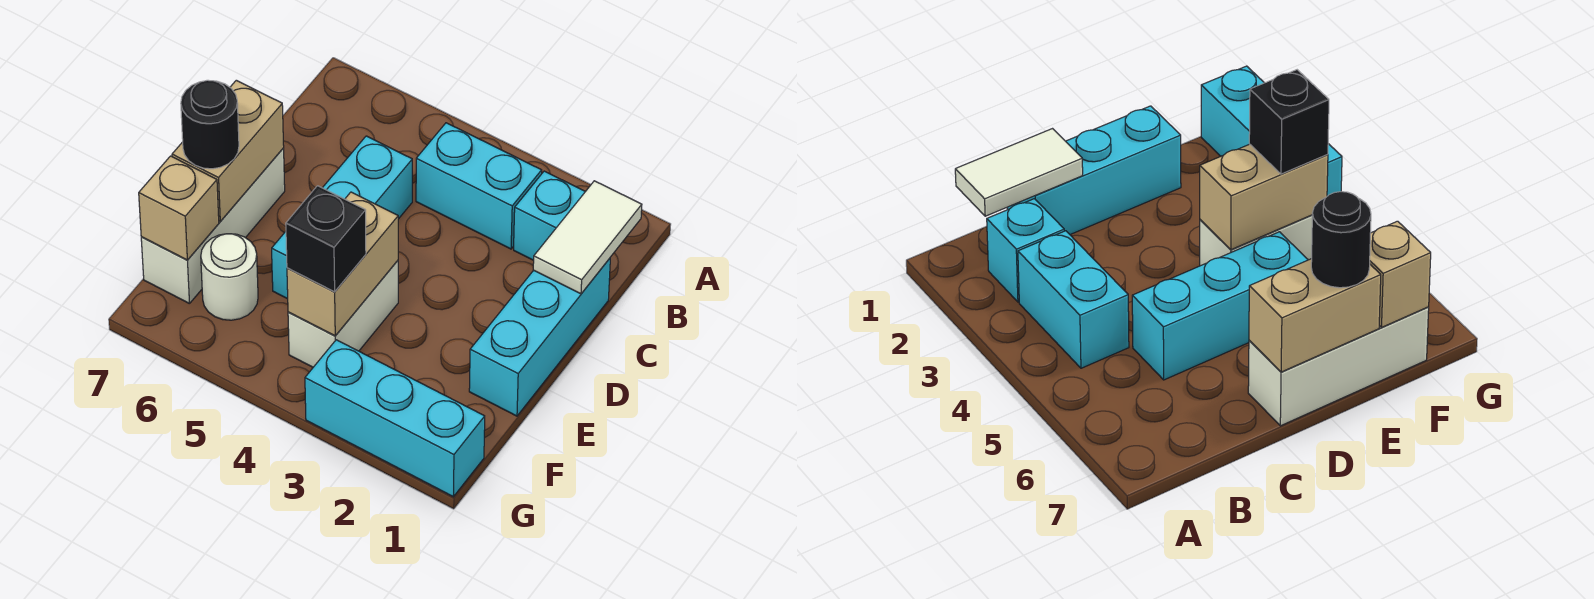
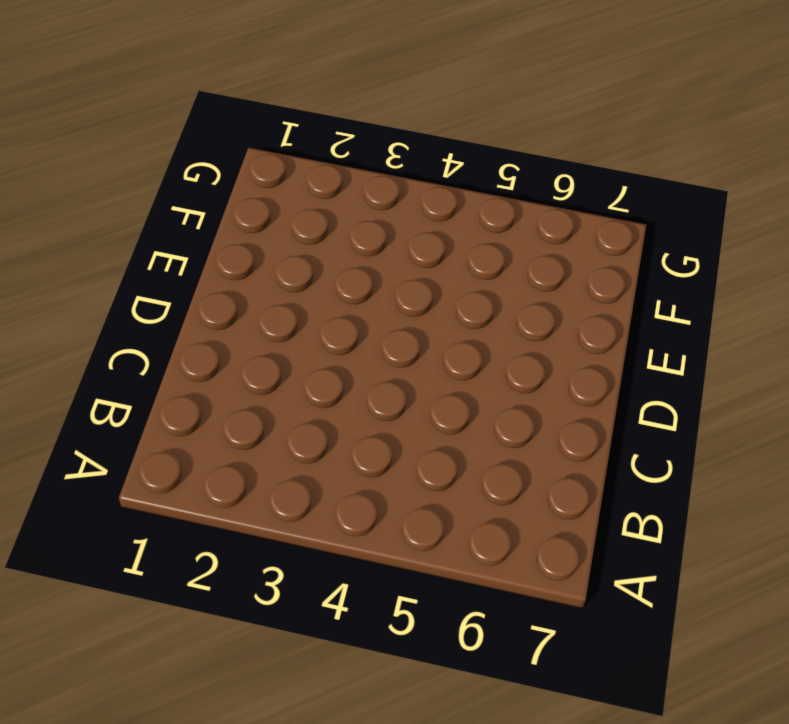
none -> cyan 1x1 brick [514,171,585,260]
none -> cyan 1x2 brick [416,123,542,249]
none -> cyan 1x3 brick [469,258,610,416]

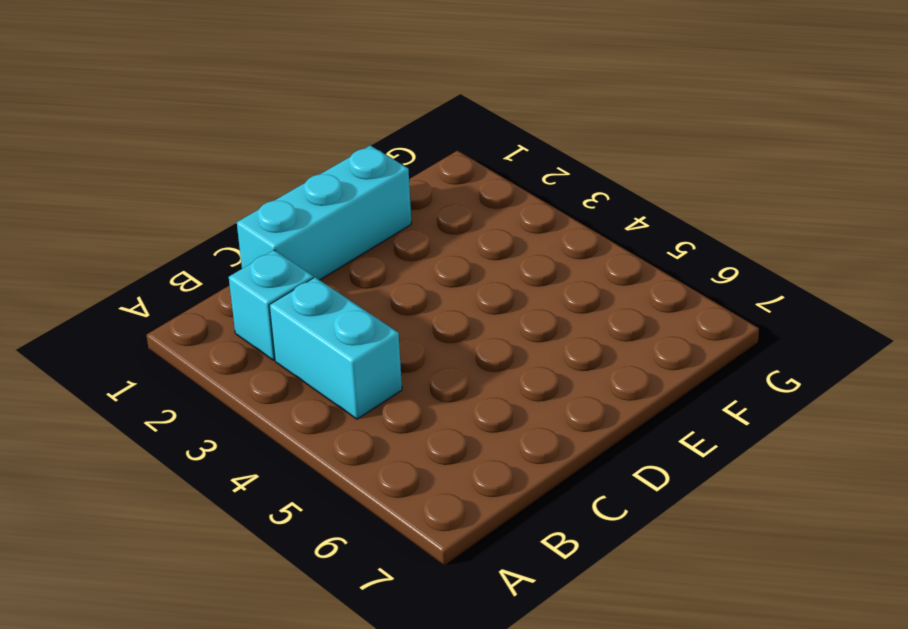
none -> cyan 1x3 brick [272,136,412,299]
none -> white 1x3 brick [141,148,285,304]
none -> white 1x2 brick [288,261,398,367]

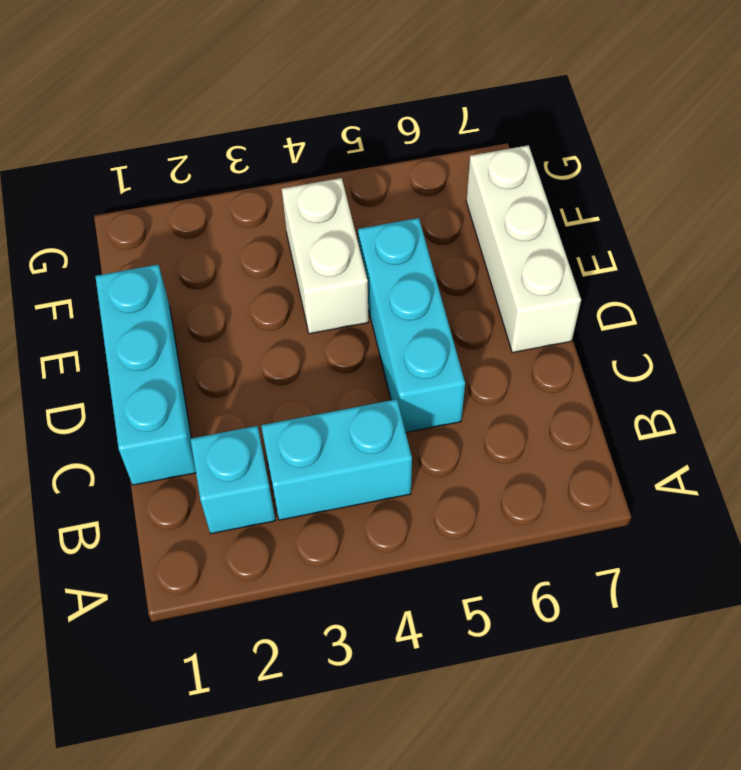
none -> white 1x1 round brick [201,234,258,320]
none -> cyan 1x3 brick [305,340,485,497]
none -> white 1x2 tile [533,181,642,294]

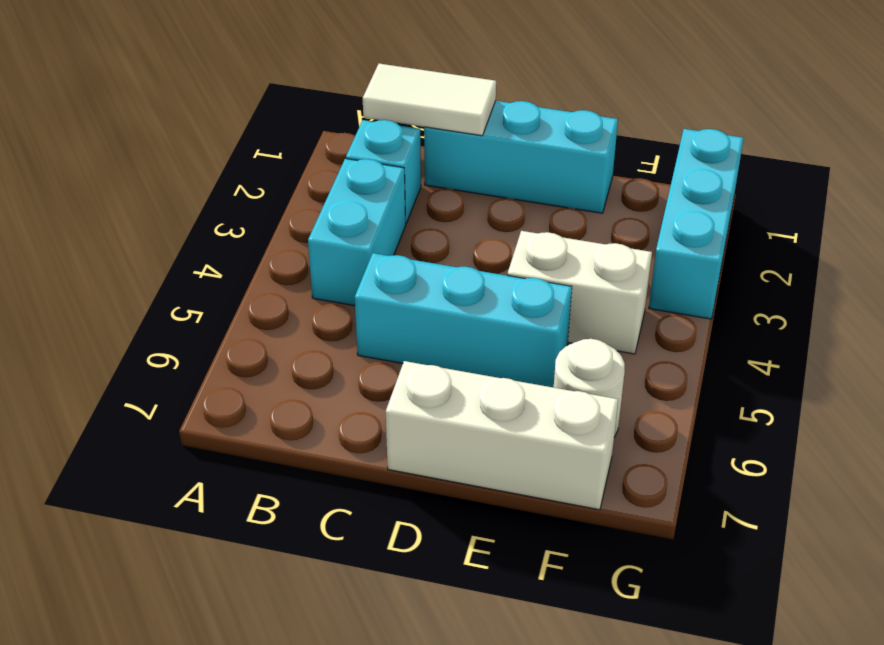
none -> tan 1x2 brick [172,80,284,221]
none -> tan 1x2 brick [287,192,398,336]
none -> tan 1x1 brick [139,156,219,260]

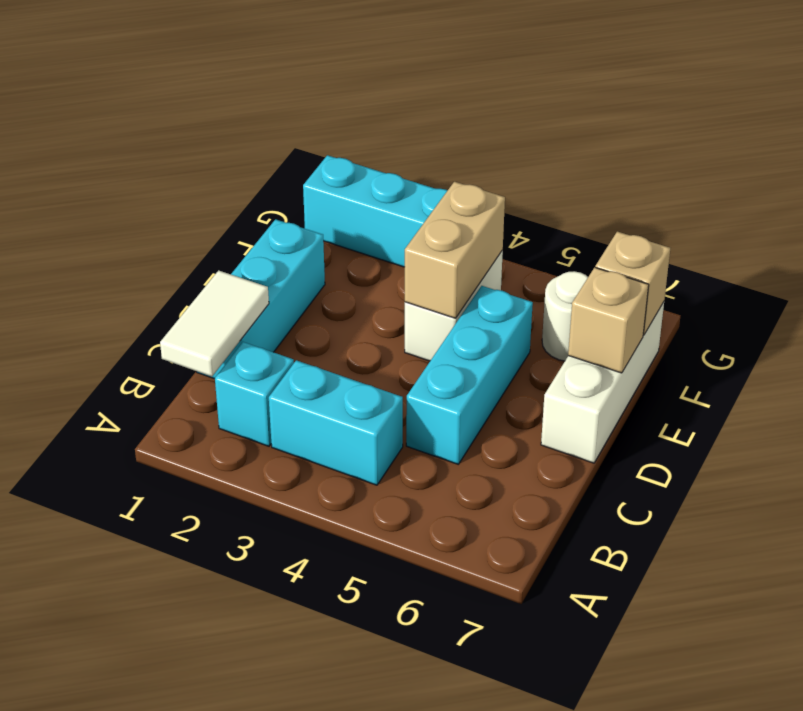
tan 1x1 brick [568,267,649,373] -> tan 1x2 brick [172,80,284,221]
none -> black 1x1 round brick [181,80,239,169]
none -> black 1x1 brick [286,186,366,292]

